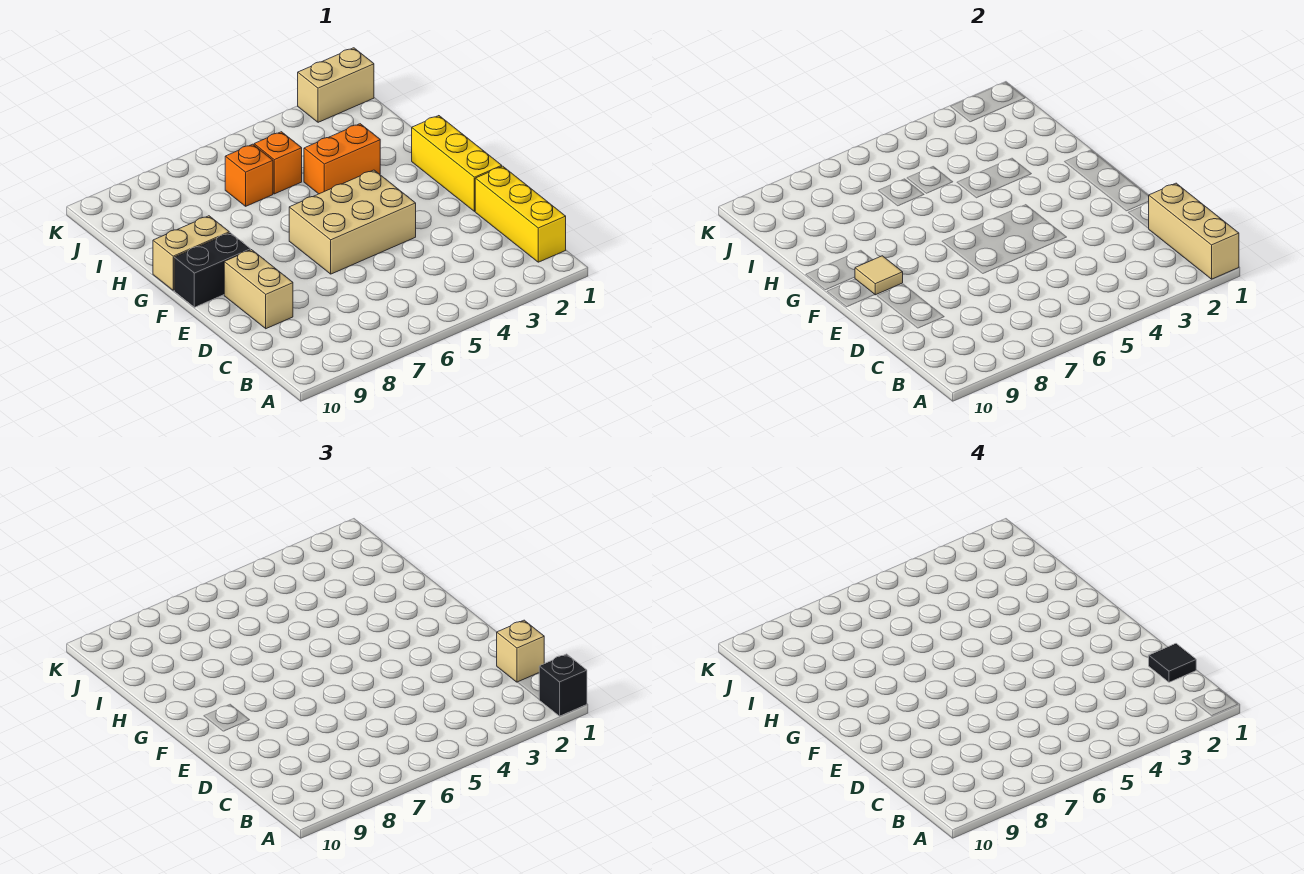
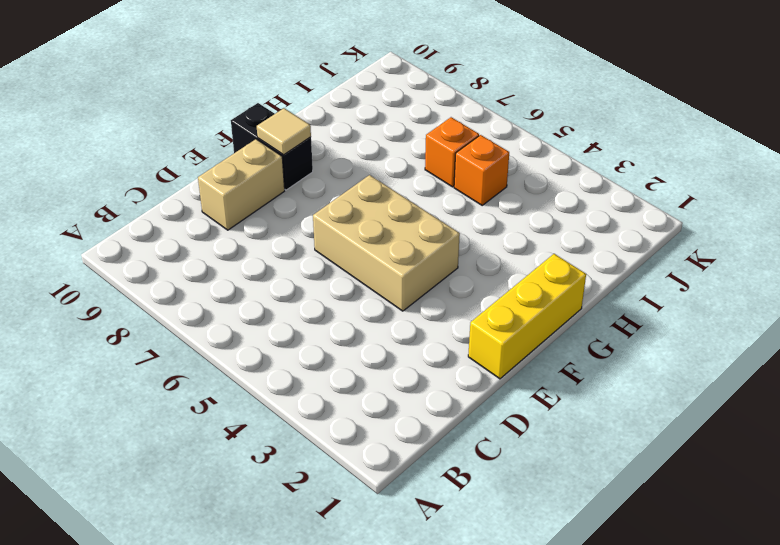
none -> yellow 1x3 brick [475,166,566,262]
none -> tan 1x2 brick [153,216,229,290]
none -> orange 1x2 brick [304,124,380,194]

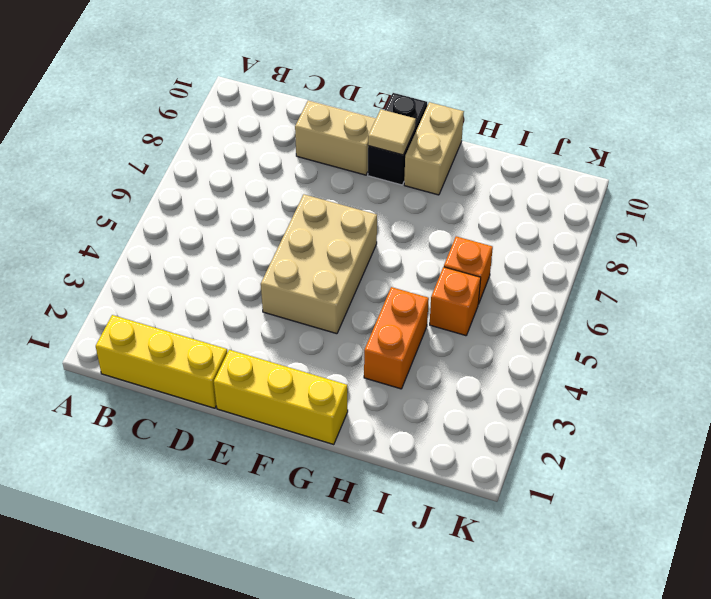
none -> tan 1x2 brick [298,48,374,122]
none -> tan 1x3 brick [1148,183,1239,279]
none -> black 1x1 brick [539,654,587,716]

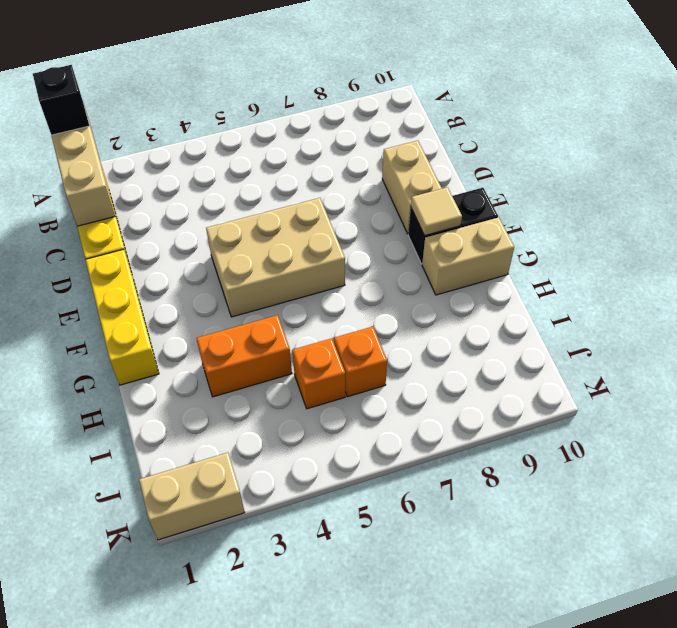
none -> tan 1x1 brick [497,620,544,682]
none -> black 1x1 tile [1149,644,1196,682]

